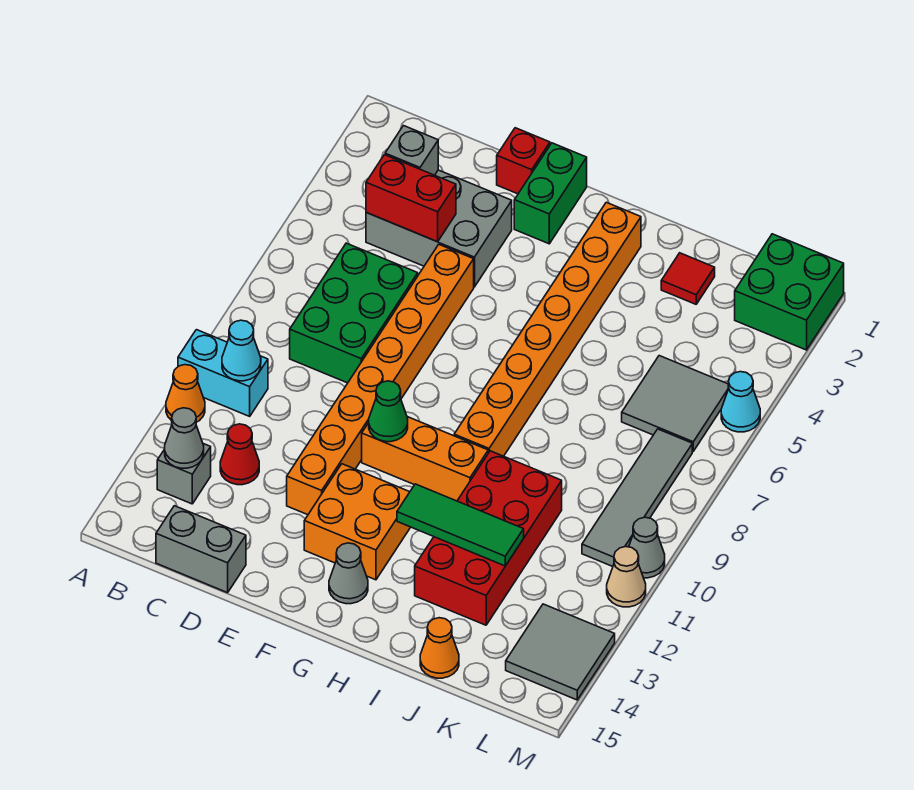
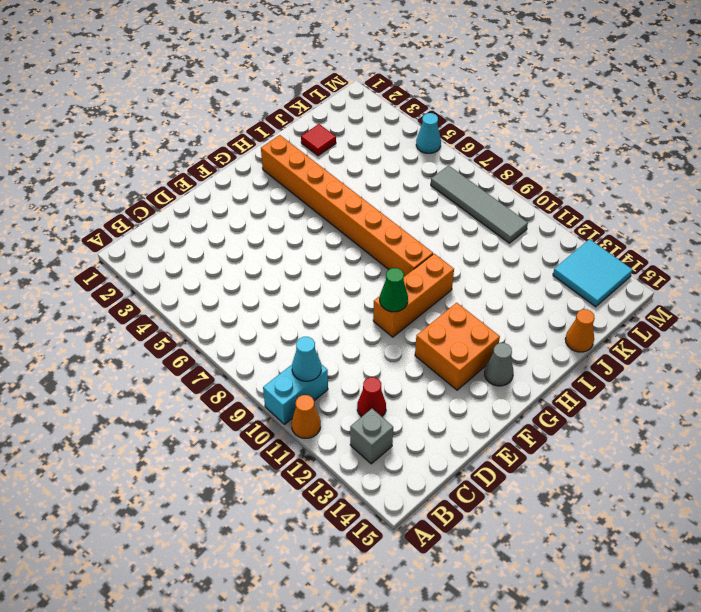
cyan 2x2 tile [553,239,632,307] -> grey 2x2 tile [506,604,615,700]
none -> grey 2x3 brick [366,170,512,287]
none -> green 2x3 brick [290,243,418,383]
none -> grey 1x2 brick [156,506,246,593]
none -> red 1x1 brick [497,128,550,194]

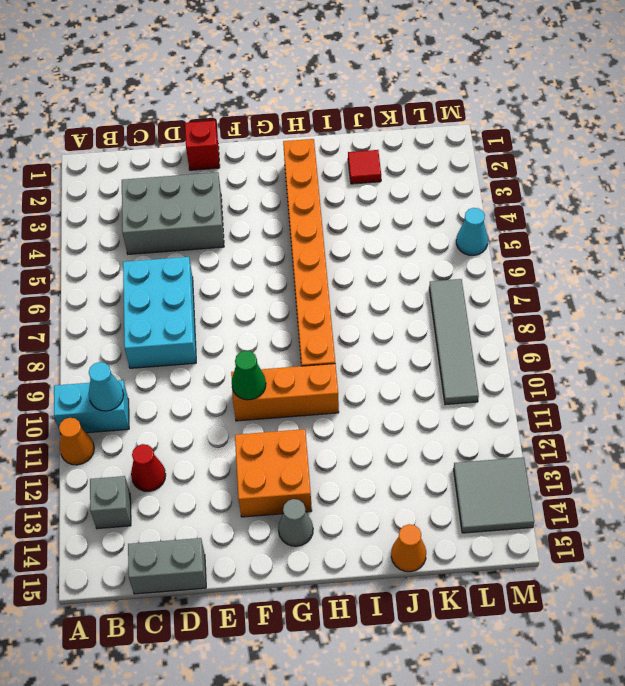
cyan 2x3 brick [123,257,196,368] -> green 2x3 brick [290,243,418,383]
none -> orange 1x8 brick [287,245,474,515]
none -> green 1x2 brick [514,143,587,244]
none -> red 2x4 brick [415,451,562,625]
none -> grey 2x2 tile [622,356,729,451]

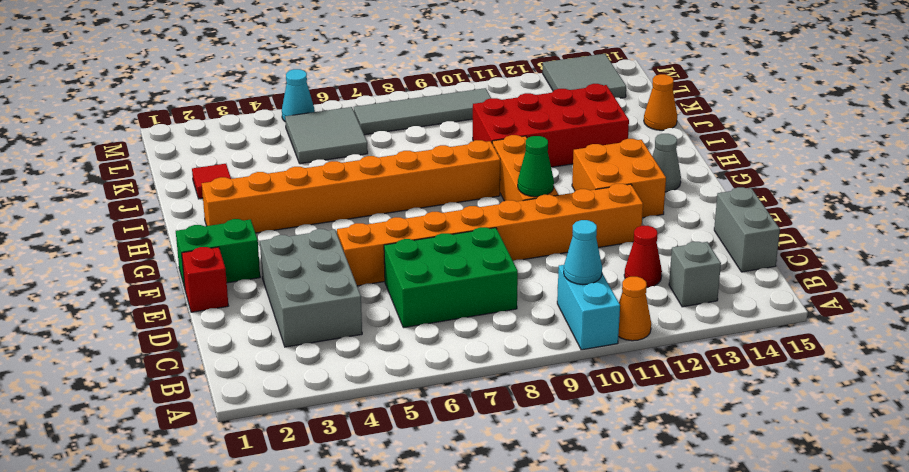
none -> green 2x2 brick [735,234,844,350]
none -> grey 1x1 cone [629,517,665,578]
none -> tan 1x1 cone [607,547,646,607]
none -> grey 1x1 cone [165,408,204,468]

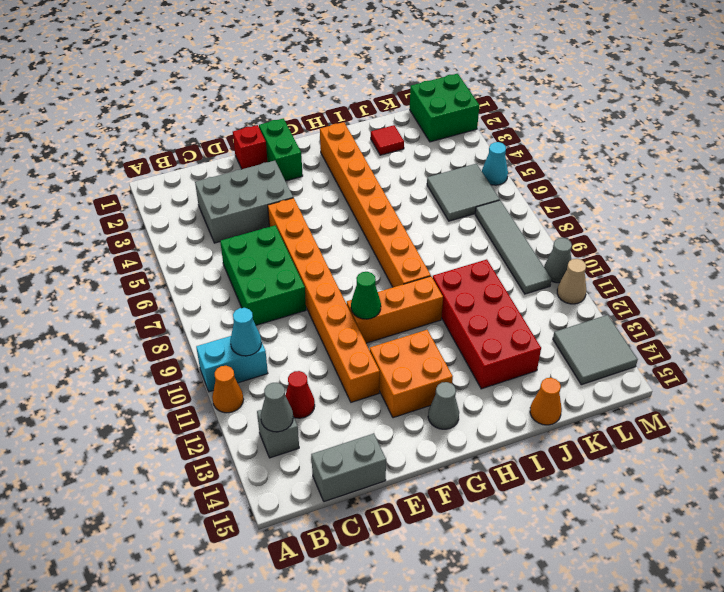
none -> grey 1x1 brick [385,126,438,175]
none -> red 1x2 brick [366,155,456,242]
none -> green 1x3 tile [397,484,524,566]

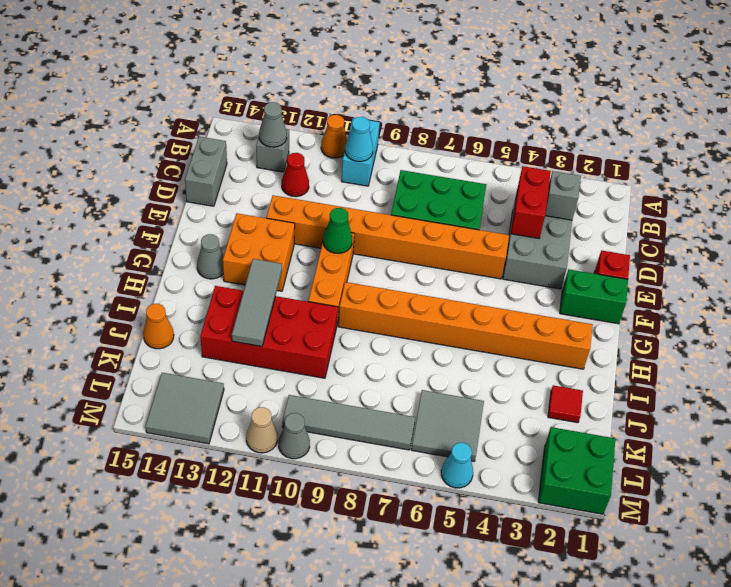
grey 1x3 tile [232,259,282,346] -> green 1x3 tile [397,484,524,566]

